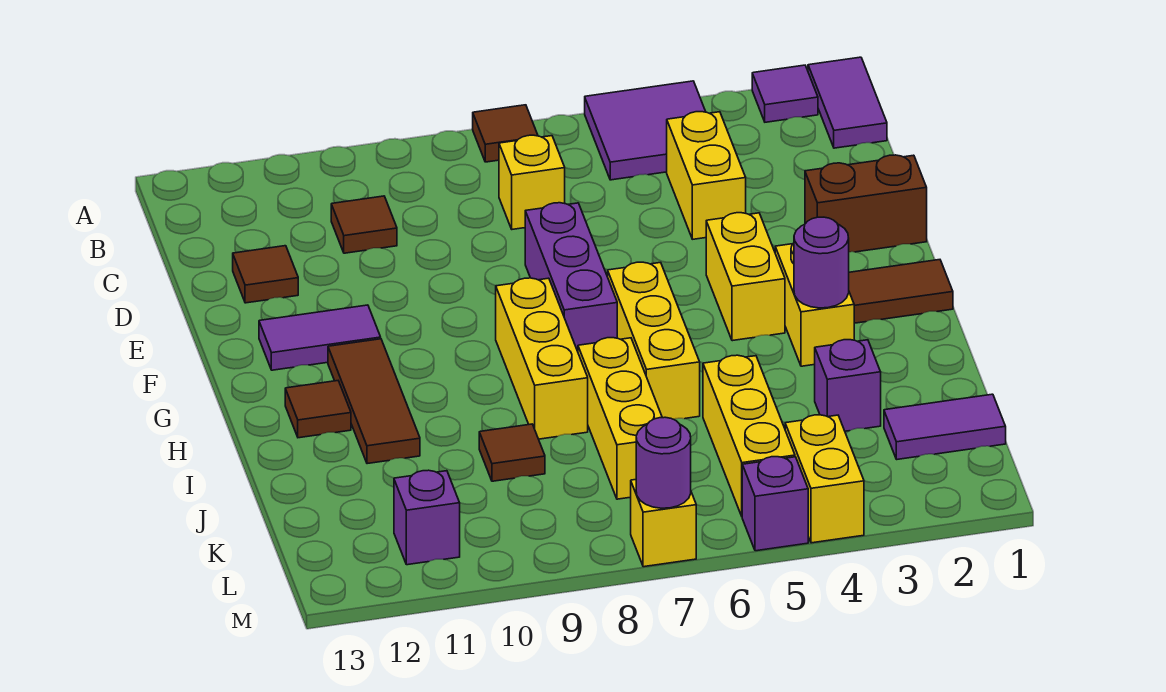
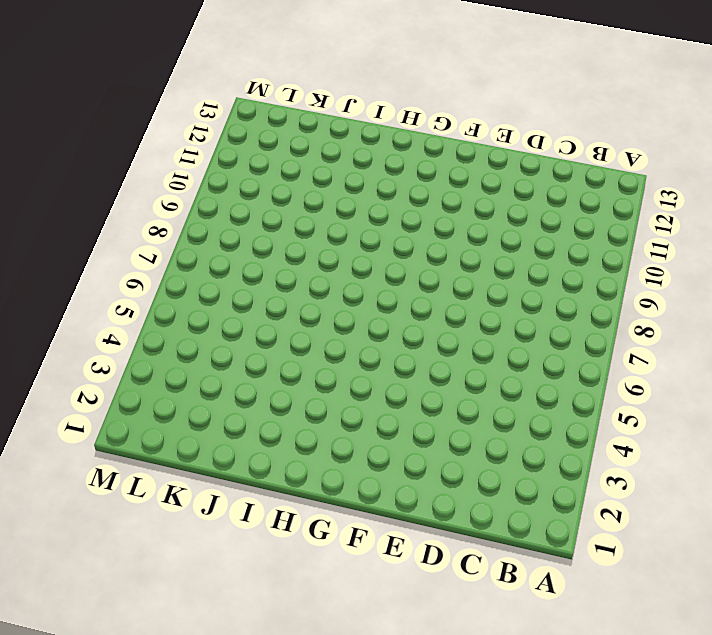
none -> purple 1x2 tile [808,57,887,148]
none -> purple 1x1 tile [752,65,818,122]
none -> purple 2x2 tile [585,81,706,180]

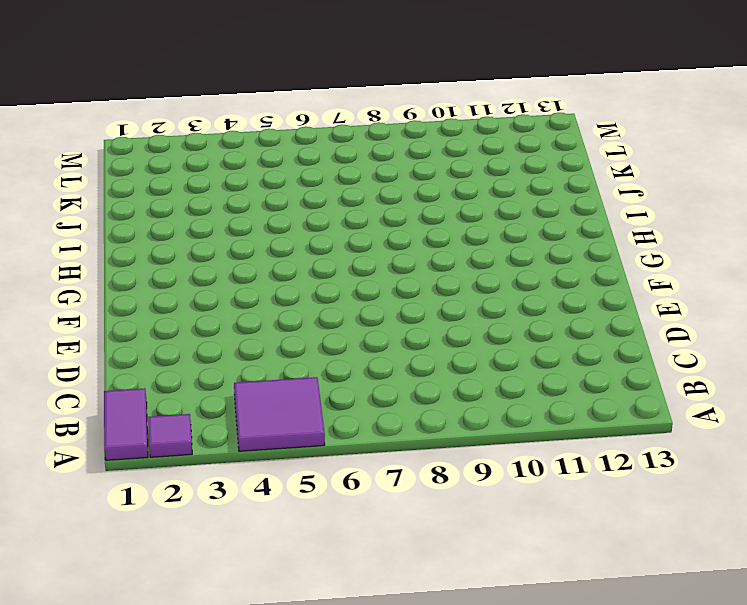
none -> brown 1x1 tile [473,105,538,162]
none -> yellow 1x2 brick [667,112,746,239]
none -> yellow 1x1 brick [499,135,565,229]

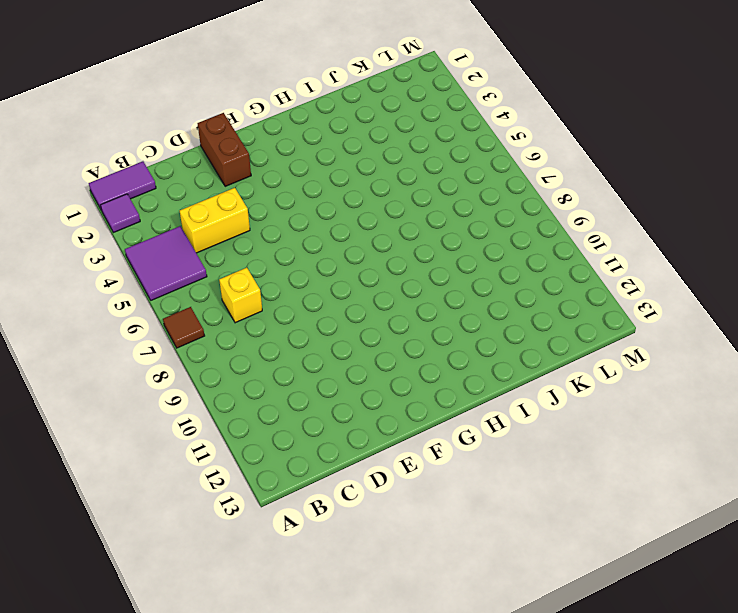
none -> brown 1x1 tile [331,196,397,253]
none -> brown 1x1 tile [233,246,298,303]
none -> purple 1x3 brick [525,203,617,351]

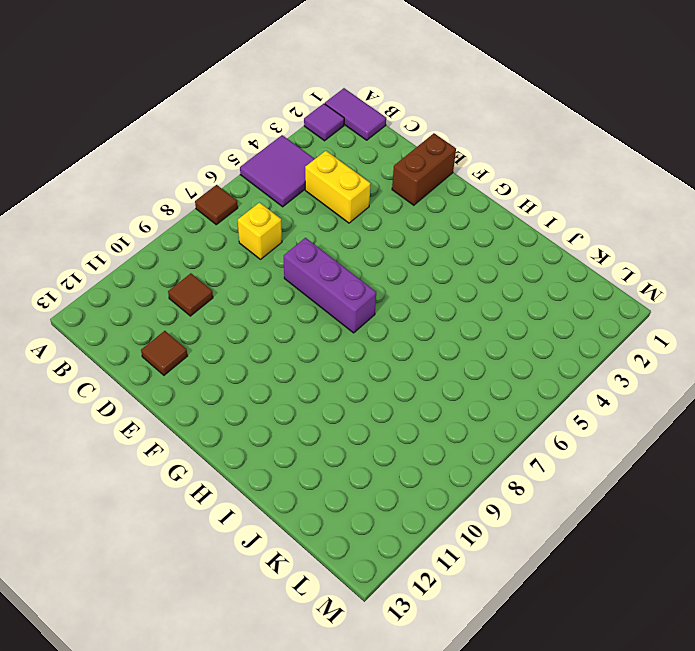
none -> yellow 1x2 brick [706,213,785,341]
none -> purple 1x2 tile [259,305,381,370]
none -> brown 1x2 tile [849,260,953,323]

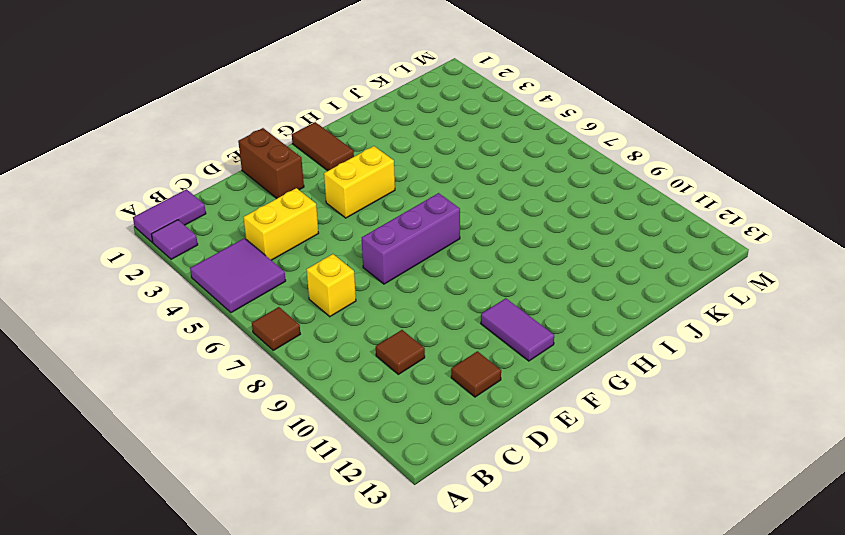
none -> yellow 1x2 brick [775,244,854,366]
none -> yellow 1x3 brick [608,262,700,419]
none -> yellow 1x3 brick [496,278,588,439]

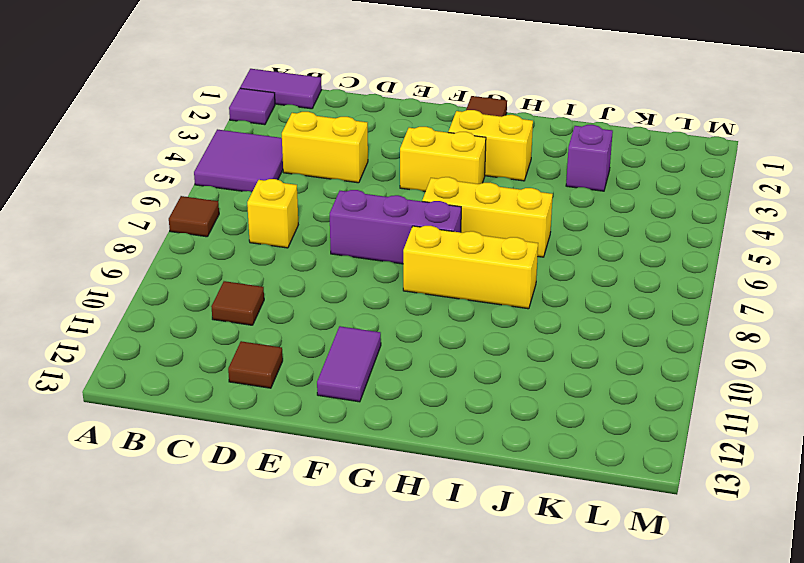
none -> brown 1x2 brick [805,155,927,252]
none -> brown 1x3 tile [328,339,420,464]
none -> brown 1x1 tile [285,381,351,438]

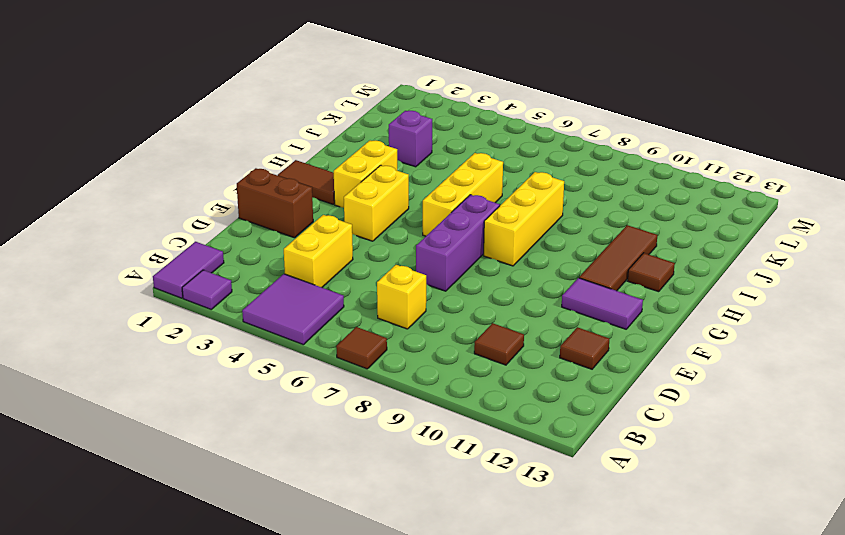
none -> yellow 1x3 brick [578,338,662,499]
none -> yellow 1x3 brick [703,355,795,516]
none -> brown 1x1 tile [479,424,545,481]

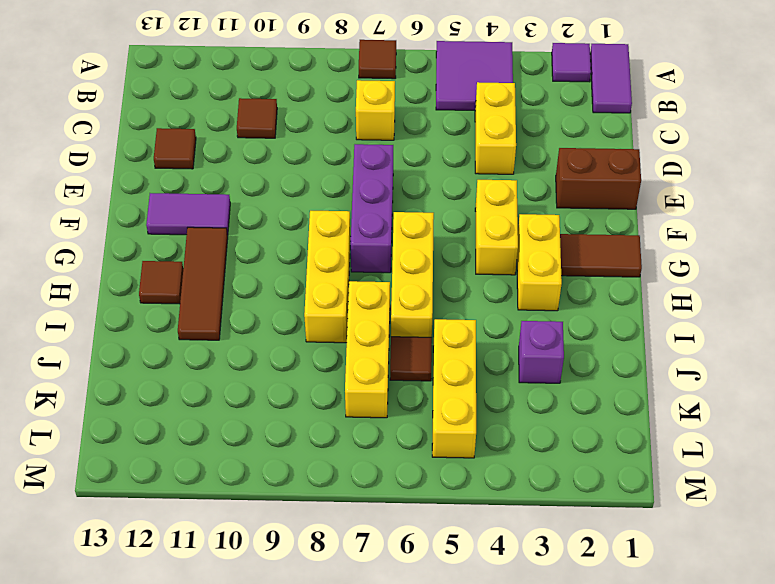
brown 1x1 tile [390,337,432,381] -> brown 1x1 tile moved to [479,424,545,481]
none -> purple 1x2 tile [884,394,1006,459]
none -> yellow 1x2 brick [785,415,864,543]
none -> purple 1x1 brick [394,470,460,565]

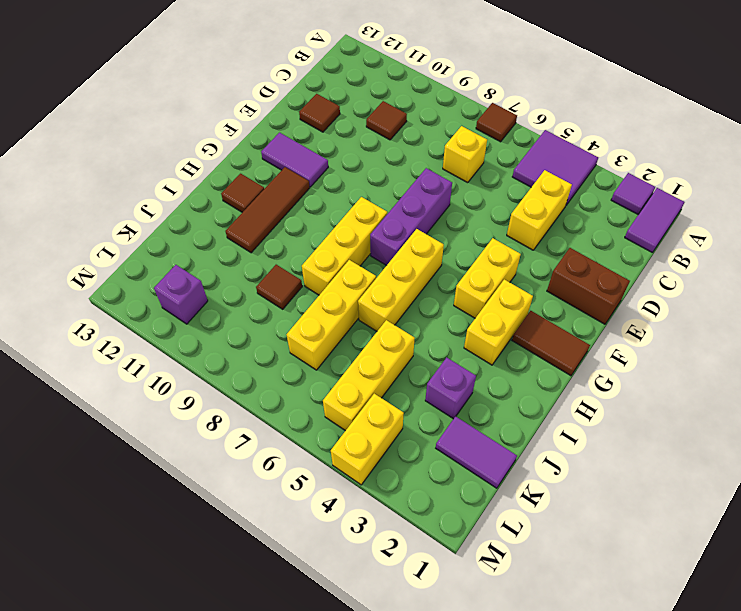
none -> purple 1x1 brick [742,457,808,551]
none -> yellow 1x1 brick [631,480,696,567]
none -> purple 1x1 round brick [794,217,849,308]

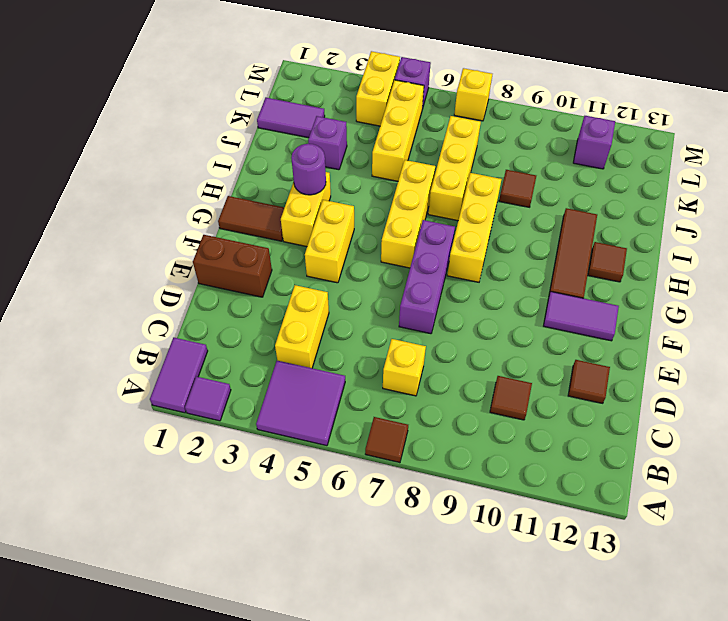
none -> purple 1x1 round brick [636,417,691,508]

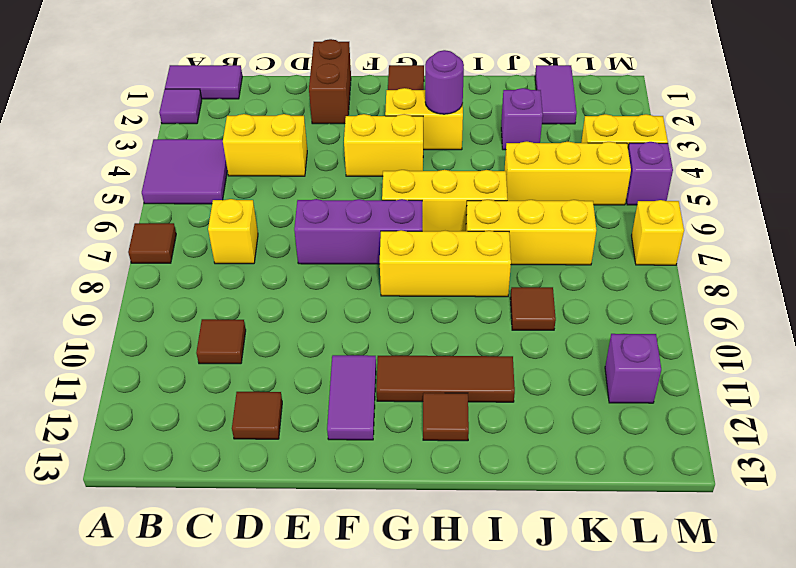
none -> purple 1x1 round brick [636,417,691,508]

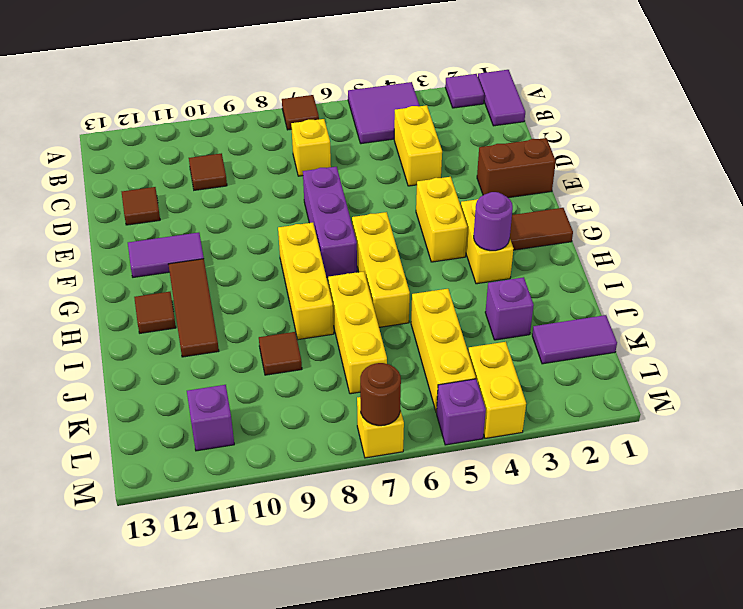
brown 1x1 round brick [360,363,401,426] -> purple 1x1 round brick [636,417,691,508]

